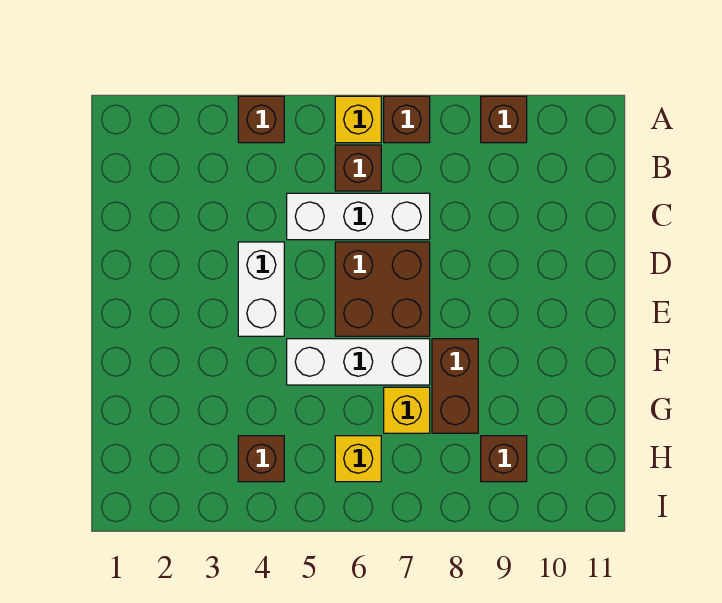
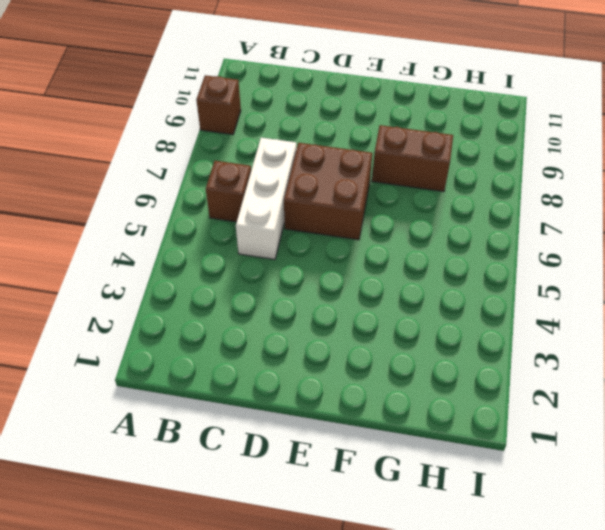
none -> brown 1x1 brick [238,96,284,143]
none -> yellow 1x1 brick [335,96,381,143]
none -> brown 1x1 brick [384,96,430,143]

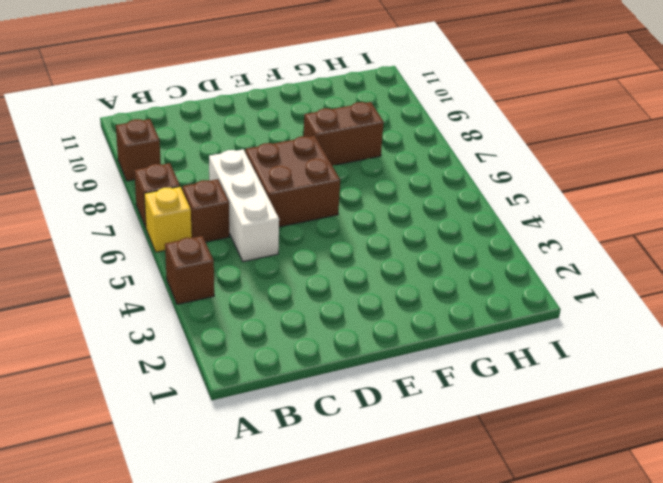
none -> white 1x2 brick [238,242,284,336]
none -> white 1x3 brick [287,339,430,385]
none -> yellow 1x1 brick [384,387,430,433]

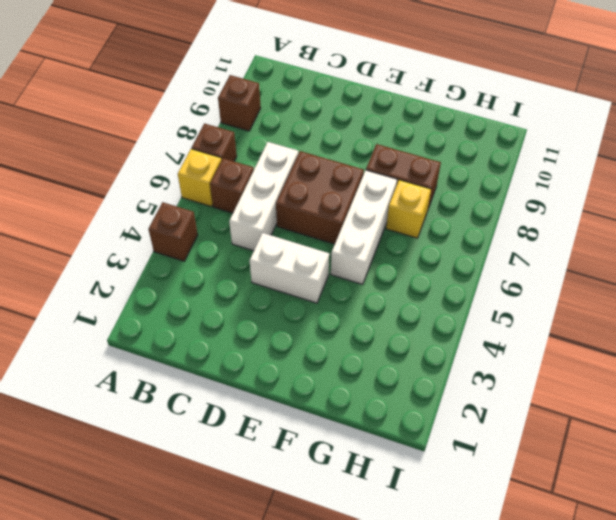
none -> brown 1x1 brick [238,436,284,482]
none -> yellow 1x1 brick [335,436,381,482]
none -> brown 1x1 brick [481,436,527,482]

